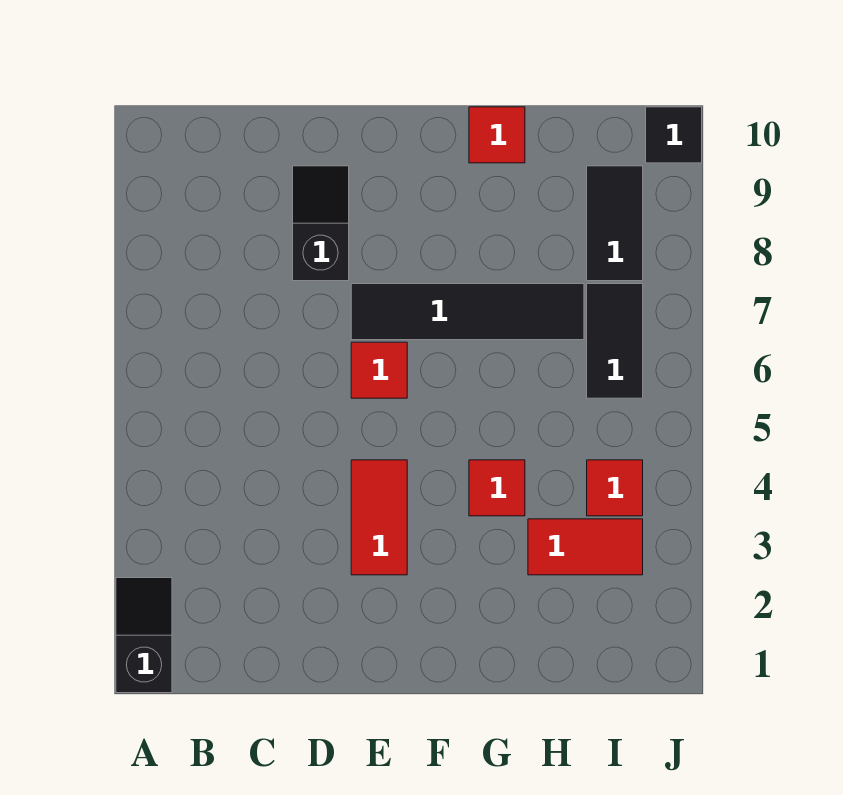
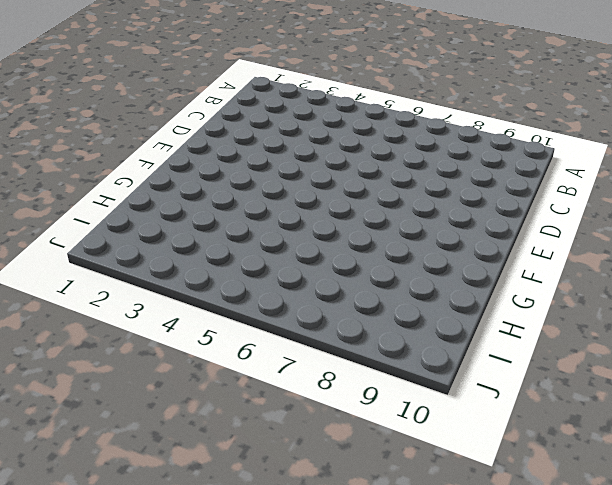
none -> black 1x2 slope [116,578,172,693]
none -> black 1x2 slope [293,166,349,281]
none -> red 1x2 tile [351,460,407,575]

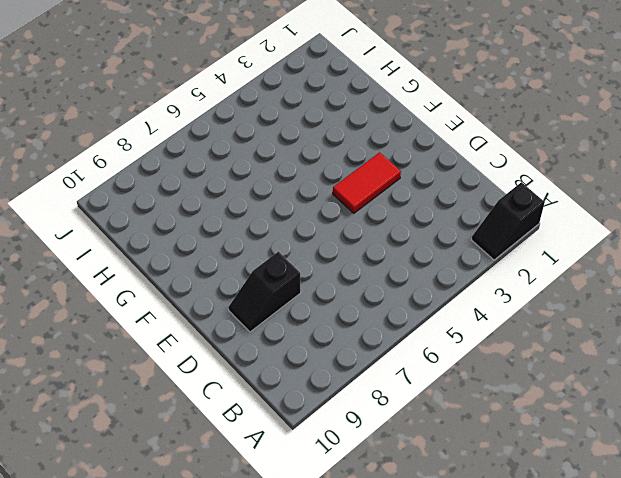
none -> red 1x1 tile [351,342,407,398]
none -> black 1x4 tile [351,284,584,340]
none -> red 1x1 tile [469,460,525,516]

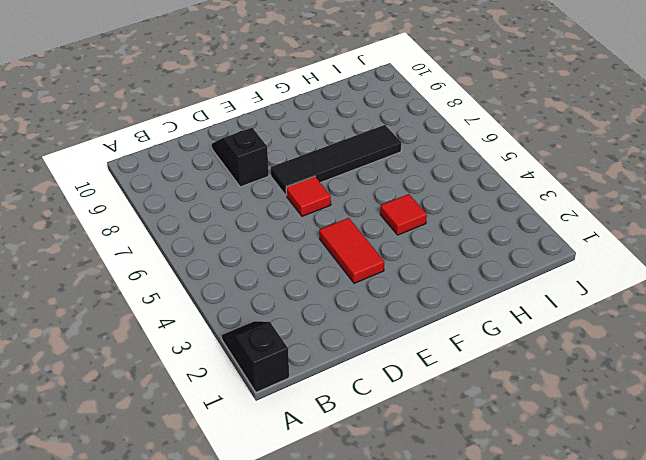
none -> red 1x1 tile [469,107,525,163]
none -> red 1x2 tile [528,519,643,575]
none -> red 1x1 tile [587,460,643,516]

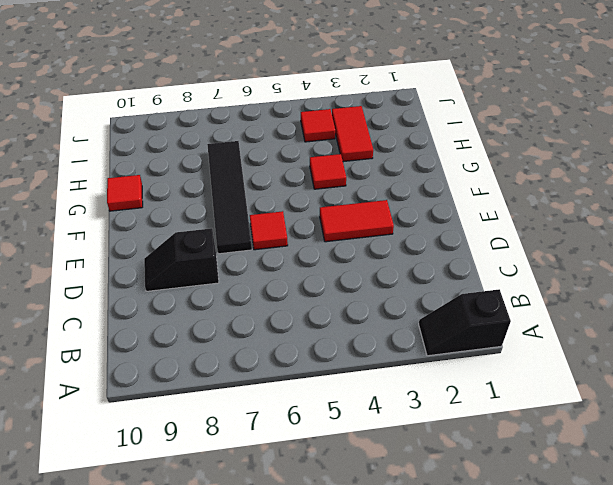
none -> black 1x2 tile [587,284,643,398]
none -> black 1x2 tile [587,166,643,281]
none -> black 1x1 tile [646,107,702,163]

